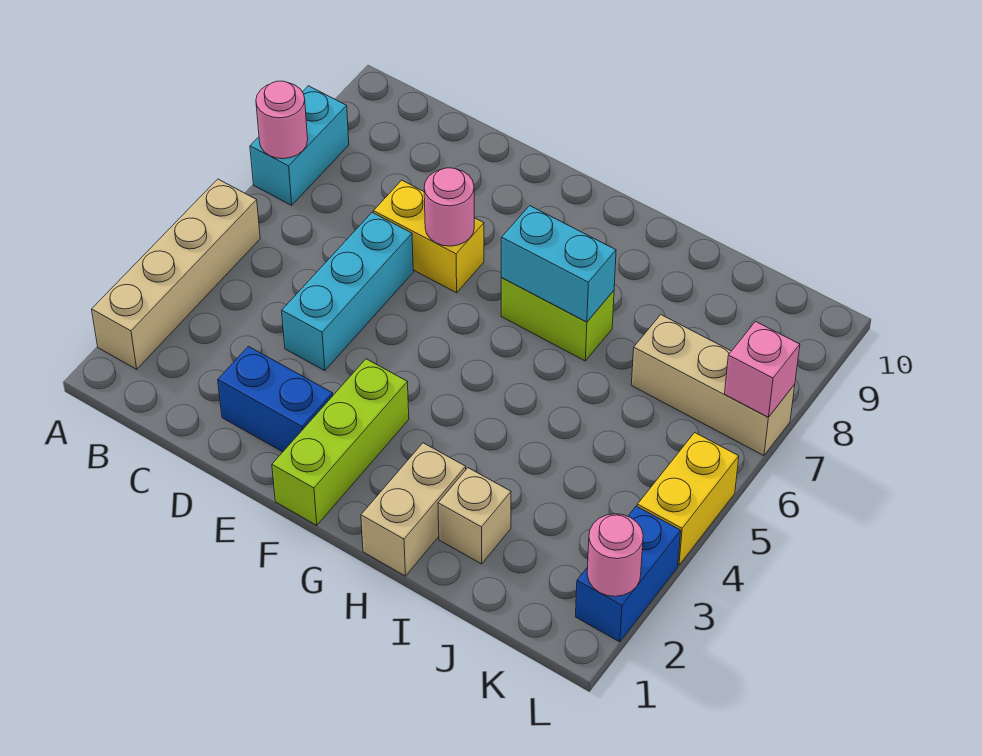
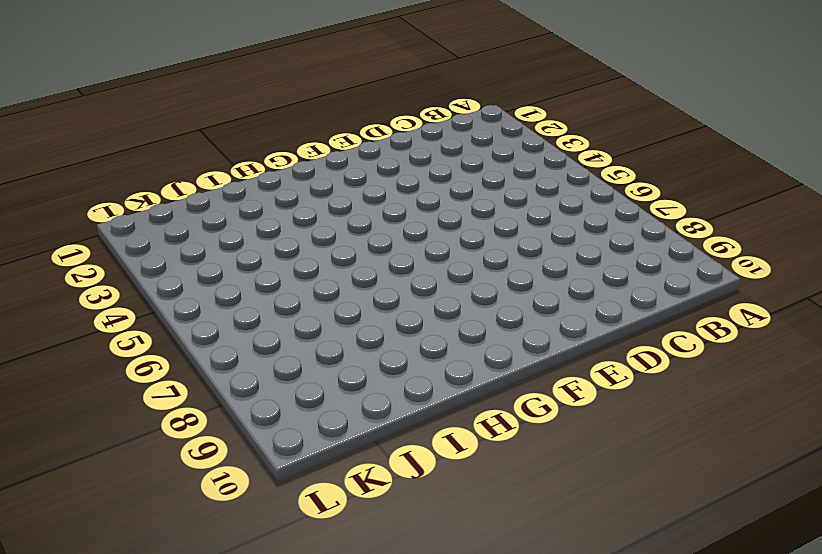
none -> tan 1x4 brick [92,179,260,369]
none -> cyan 1x2 brick [250,86,349,205]
none -> blue 1x2 brick [218,346,333,452]

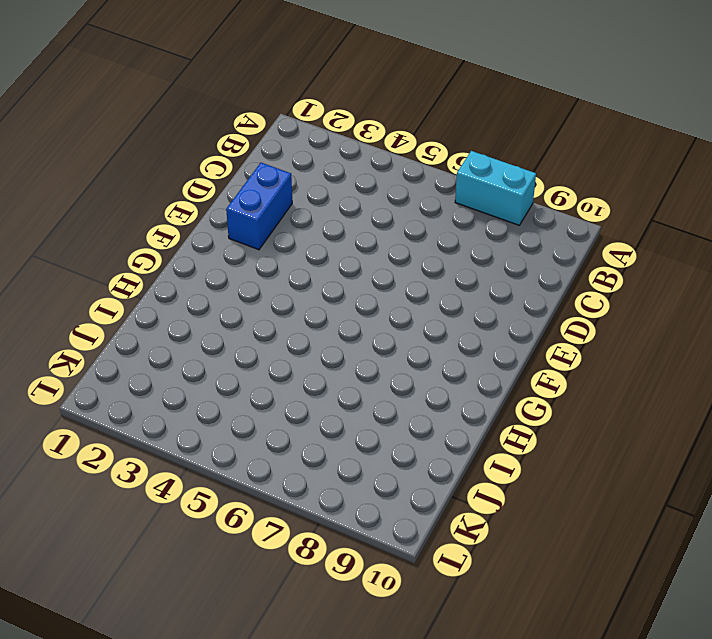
none -> tan 1x4 brick [92,179,260,369]
none -> cyan 1x3 brick [282,212,413,371]
none -> yellow 1x2 brick [374,180,484,293]

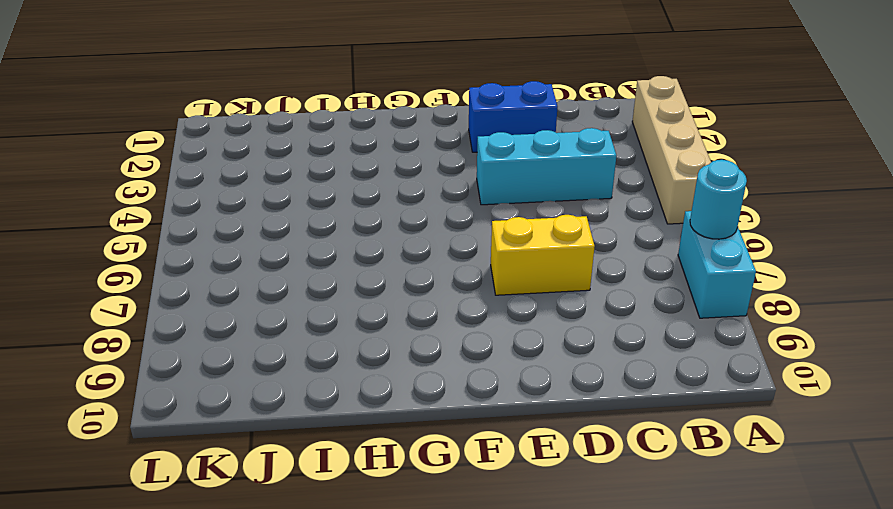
cyan 1x1 round brick [690,160,747,239] -> pink 1x1 round brick [256,81,308,159]
cyan 1x3 brick [477,128,616,205] -> cyan 1x3 brick turned to [282,212,413,371]
none -> lime 1x3 brick [272,359,409,525]
none -> lime 1x2 brick [501,278,614,361]
none -> tan 1x2 brick [361,443,466,576]

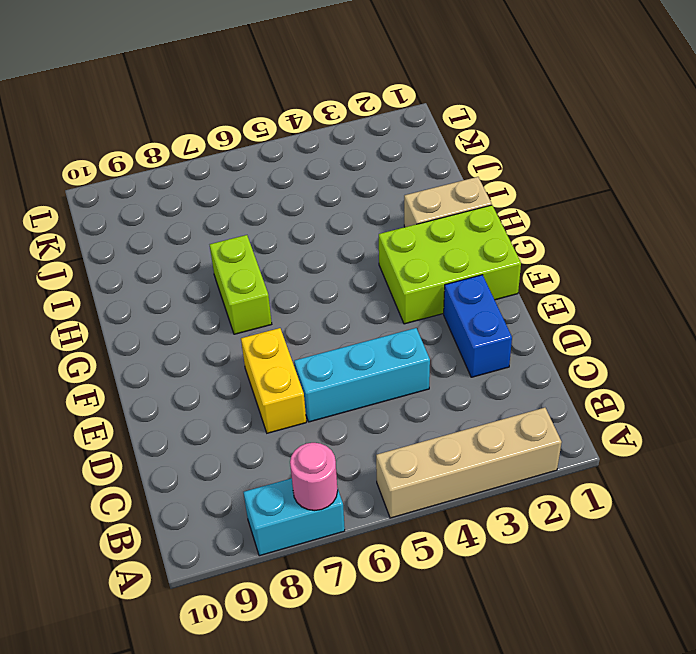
lime 2x3 brick [379,205,521,324] -> lime 1x3 brick [272,359,409,525]
none -> tan 1x1 brick [438,468,511,564]
none -> tan 1x3 brick [631,315,795,456]
none -> blue 1x2 brick [575,506,681,642]

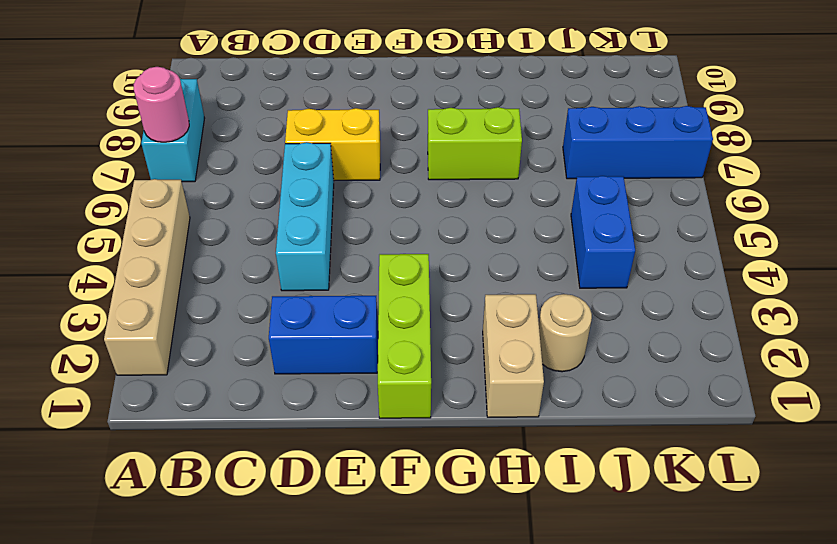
tan 1x1 round brick [539,294,592,372] -> tan 1x1 brick [438,468,511,564]
blue 1x2 brick [571,176,635,288] -> blue 1x2 brick moved to [575,506,681,642]
blue 1x3 brick [563,106,713,179] -> tan 1x3 brick [631,315,795,456]
none -> yellow 1x2 brick [637,433,739,565]
none -> pink 1x1 round brick [424,168,474,246]
none -> cyan 1x2 brick [501,206,616,322]

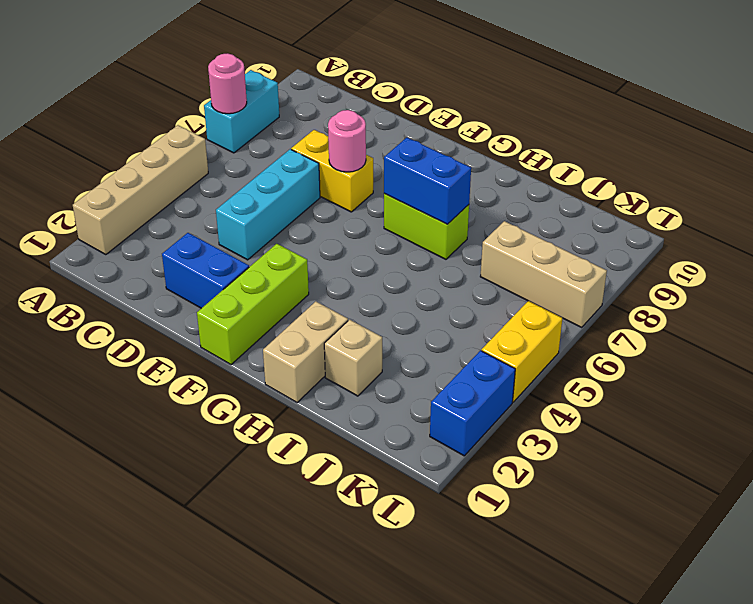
blue 1x2 brick [384,138,471,224] -> cyan 1x2 brick [501,206,616,322]
none -> pink 1x1 round brick [587,514,643,596]
none -> pink 1x1 brick [725,322,800,417]

